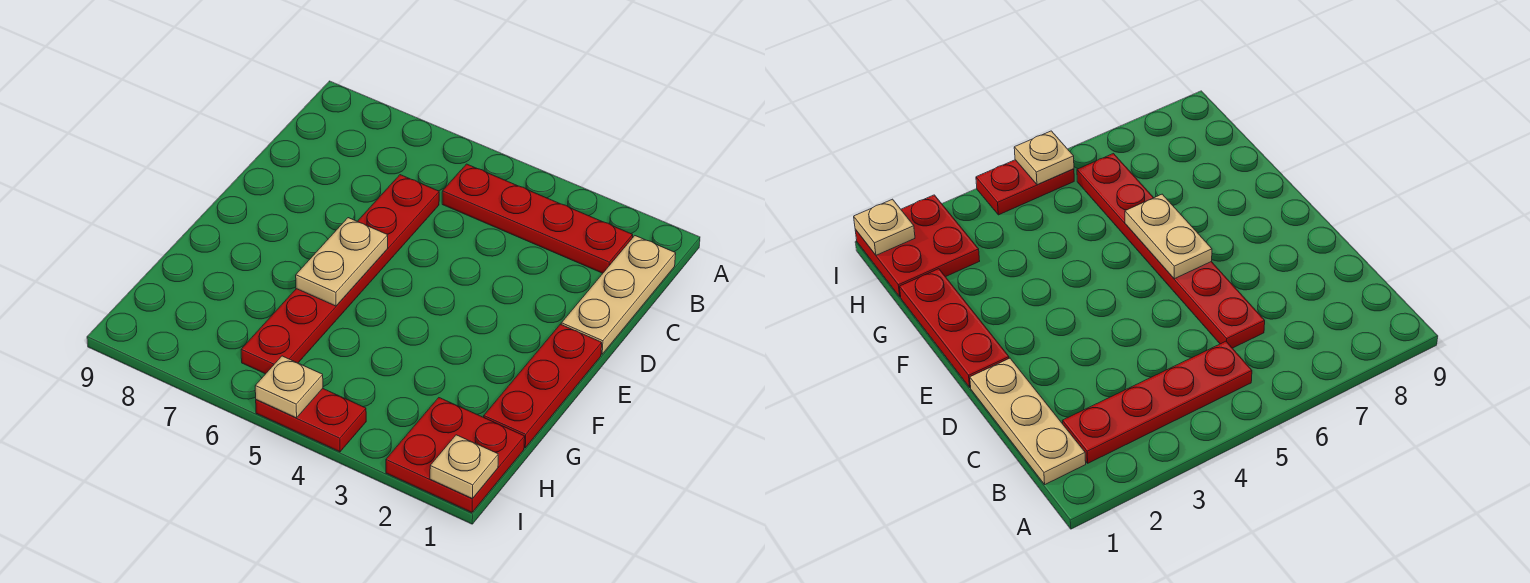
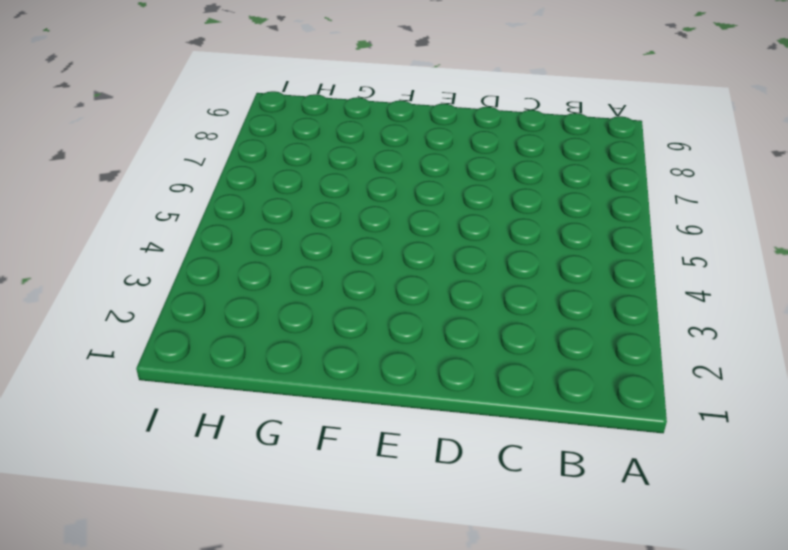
none -> tan 1x3 plate [561,236,676,354]
none -> red 1x4 plate [442,164,633,273]

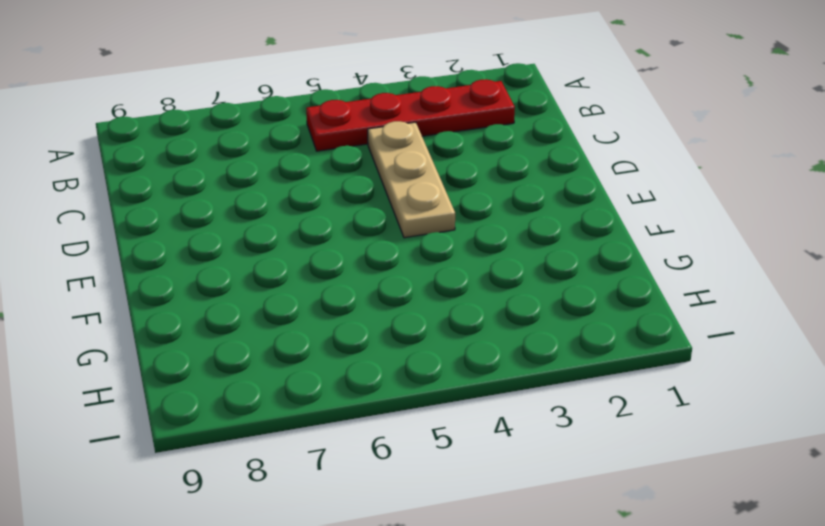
tan 1x3 plate [368,121,455,238] -> tan 1x3 plate moved to [561,236,676,354]
none -> red 1x6 plate [241,175,439,374]
none -> red 1x3 plate [484,324,602,448]

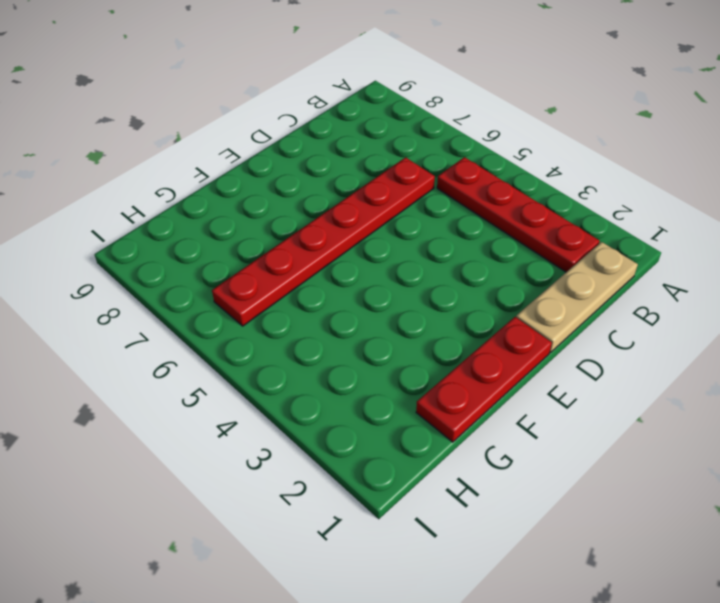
none -> red 2x2 plate [386,398,525,512]
none -> red 1x2 plate [256,389,366,452]

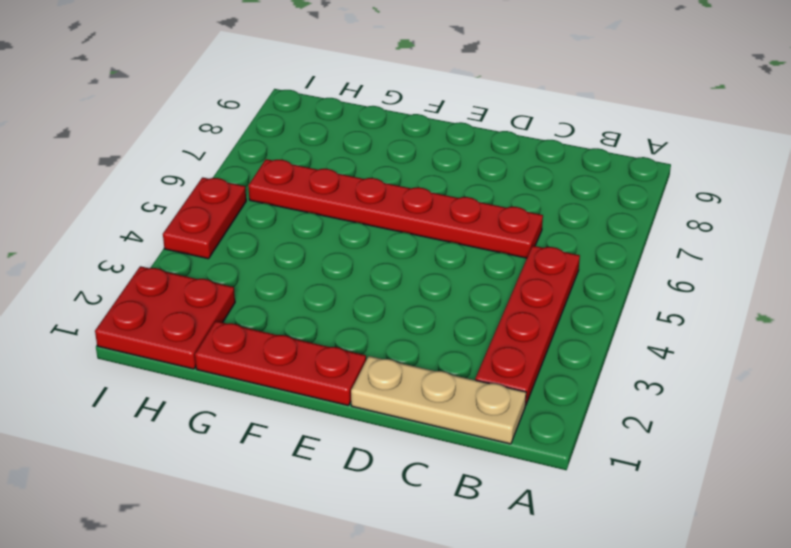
none -> tan 1x2 plate [296,218,388,306]
none -> tan 1x1 plate [430,435,498,499]

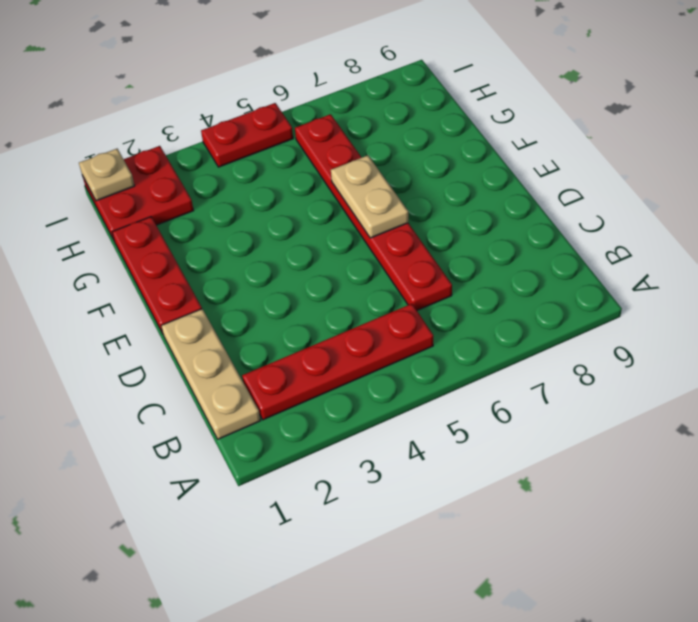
none -> tan 1x1 plate [255,356,323,418]

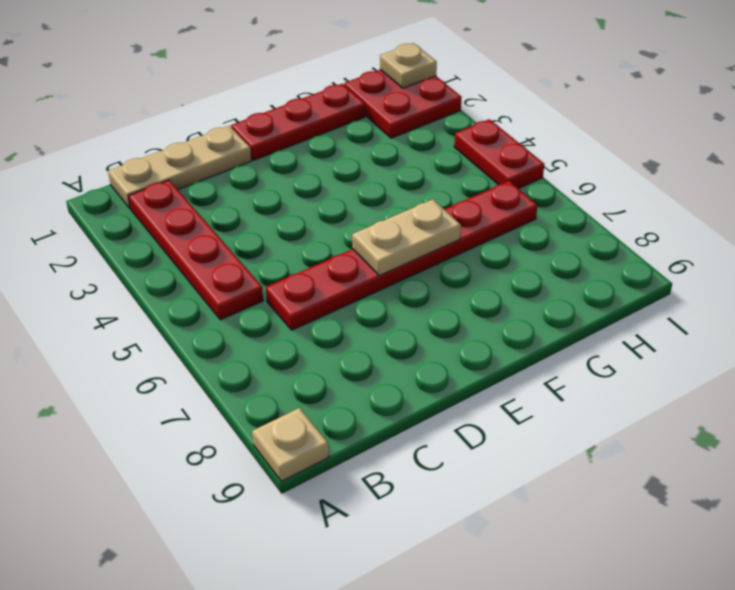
tan 1x1 plate [252,408,329,481] -> tan 1x1 plate moved to [255,356,323,418]

